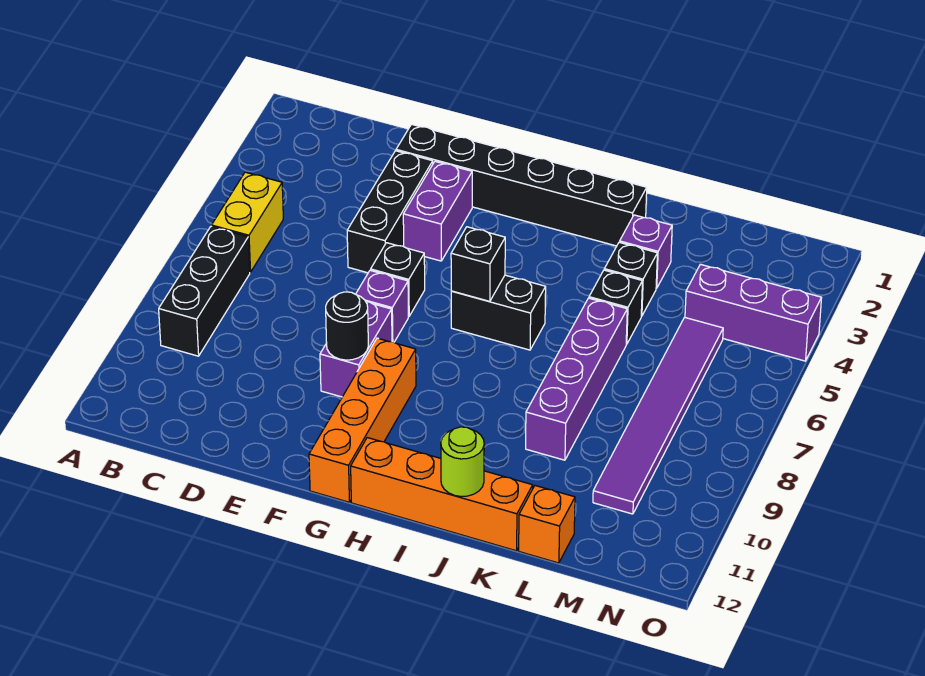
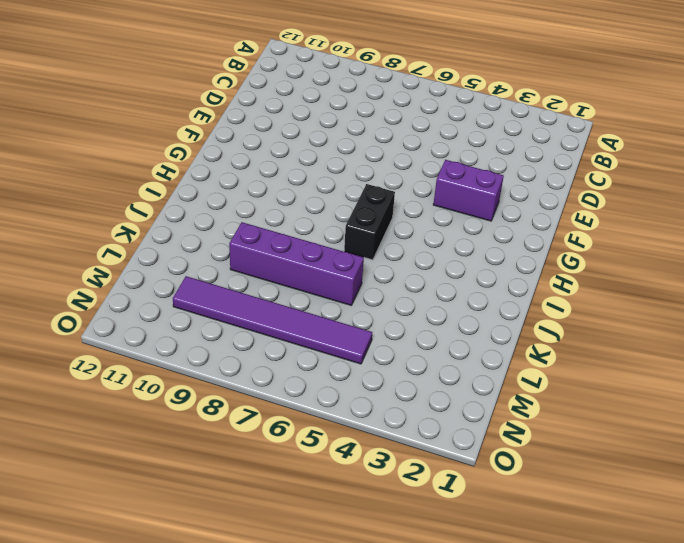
none -> yellow 1x2 brick [212,172,283,272]
none -> black 1x3 brick [159,226,250,356]
none -> black 1x6 brick [396,124,647,246]

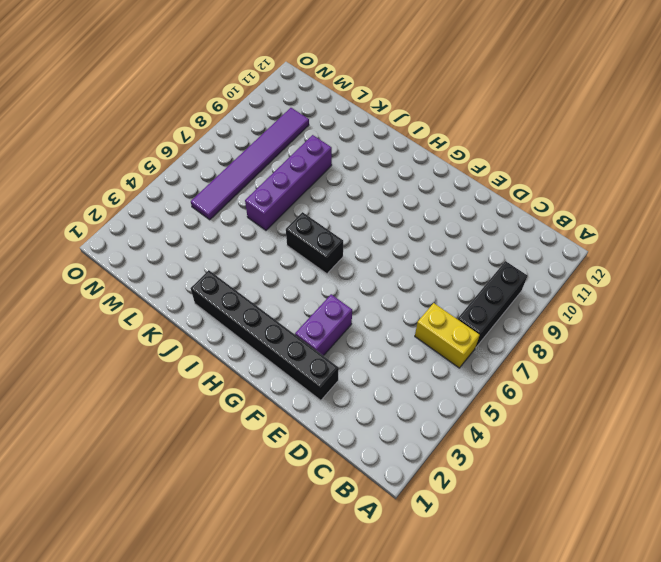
yellow 1x2 brick [415,303,479,368] -> yellow 1x2 brick turned to [212,172,283,272]
none -> black 1x3 brick [347,151,433,273]
none -> black 1x1 brick [371,243,425,316]
none -> purple 1x1 brick [356,270,408,342]

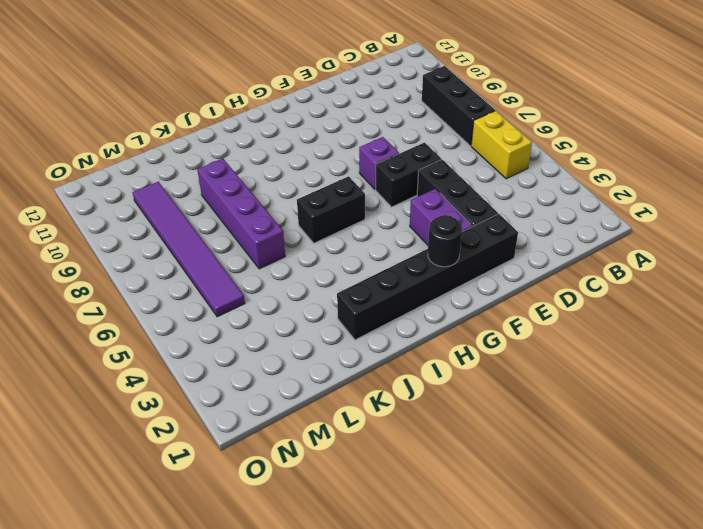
black 1x2 brick [376,143,441,207] -> black 1x1 brick [371,243,425,316]
black 1x1 round brick [428,215,462,267] -> black 1x1 round brick moved to [326,292,368,360]
none -> purple 1x2 brick [320,302,392,397]
none -> orange 1x4 brick [309,338,416,502]
none -> orange 1x4 brick [351,438,533,551]

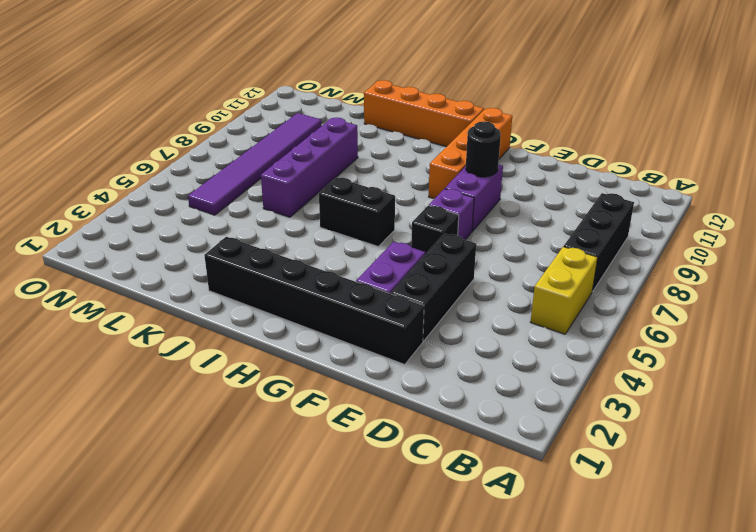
none -> purple 1x1 brick [620,215,672,288]
none -> black 1x1 brick [604,242,657,316]
none -> black 1x1 brick [589,270,642,344]

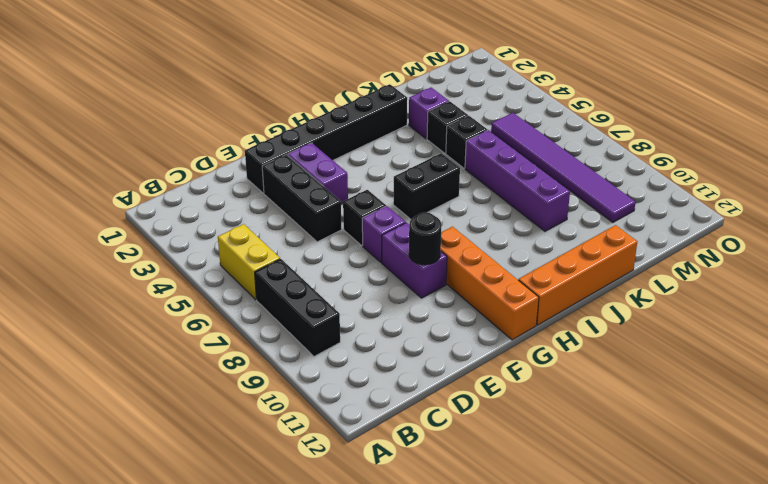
none -> orange 1x1 brick [519,486,575,563]
none -> purple 1x3 brick [685,264,821,361]
none -> black 1x1 brick [451,227,505,302]

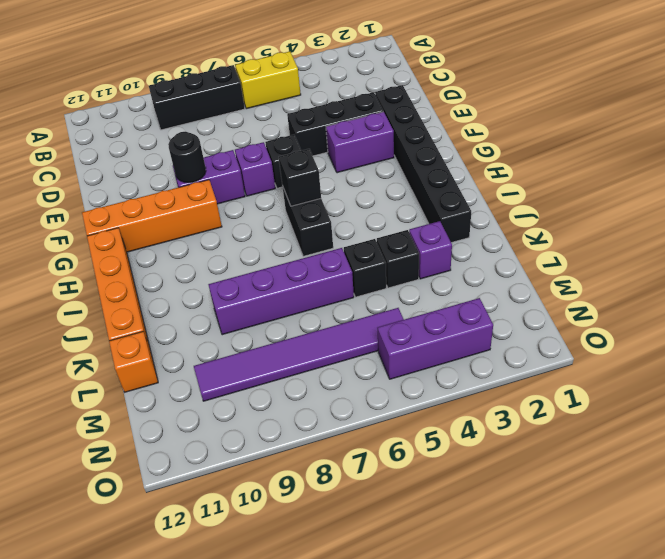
purple 1x3 brick [377,298,493,379] -> purple 1x3 brick turned to [685,264,821,361]
none -> lime 1x1 round brick [441,427,484,497]

